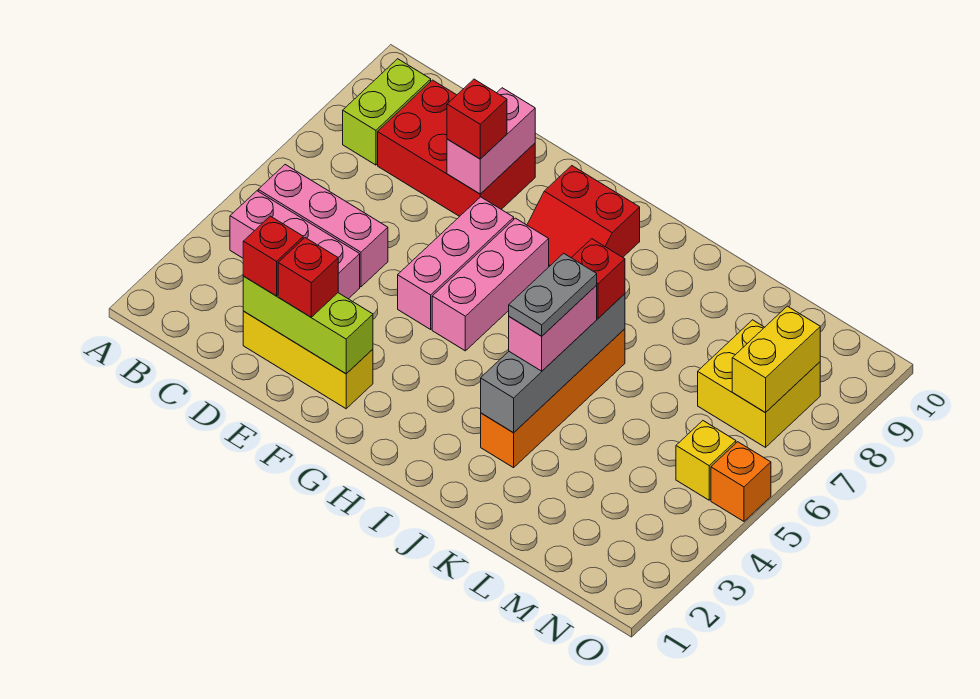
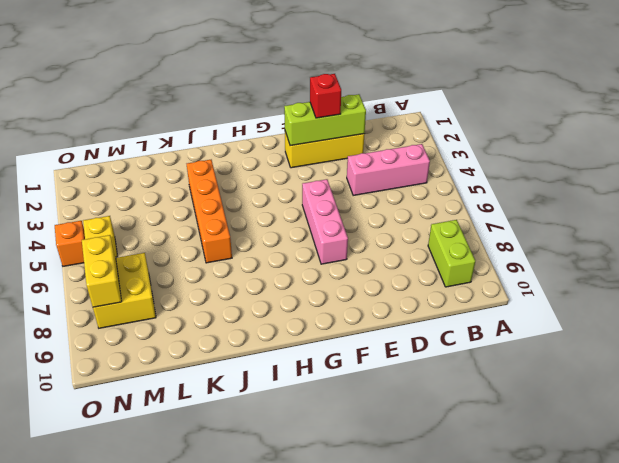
none -> pink 1x3 brick [258,165,388,287]
none -> red 2x3 brick [378,80,535,216]
none -> pink 1x3 brick [432,218,549,351]

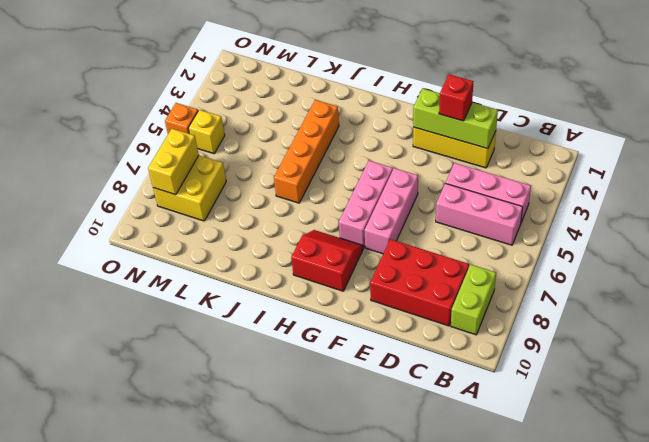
none -> pink 1x2 brick [447,88,535,194]
none -> grey 1x4 brick [481,294,625,433]
none -> red 1x1 brick [243,216,303,296]

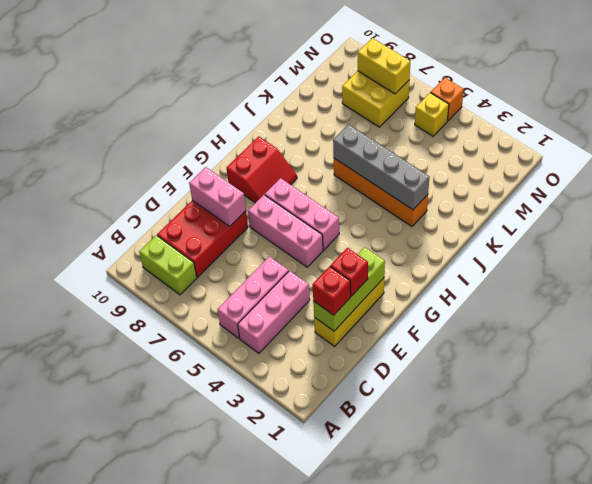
none -> red 1x1 brick [447,79,507,159]
none -> pink 1x2 brick [509,285,597,371]
none -> red 1x1 brick [571,239,625,318]

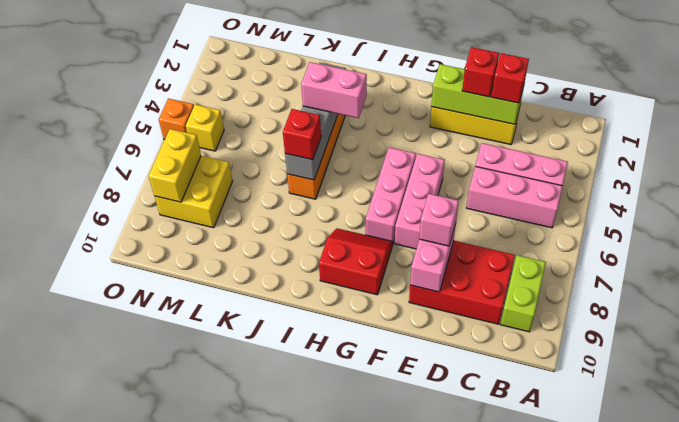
pink 1x1 brick [419,194,459,246] -> red 1x1 brick [447,79,507,159]
pink 1x2 brick [301,62,367,118] -> pink 1x2 brick turned to [509,285,597,371]
none -> grey 1x2 plate [509,253,597,336]

